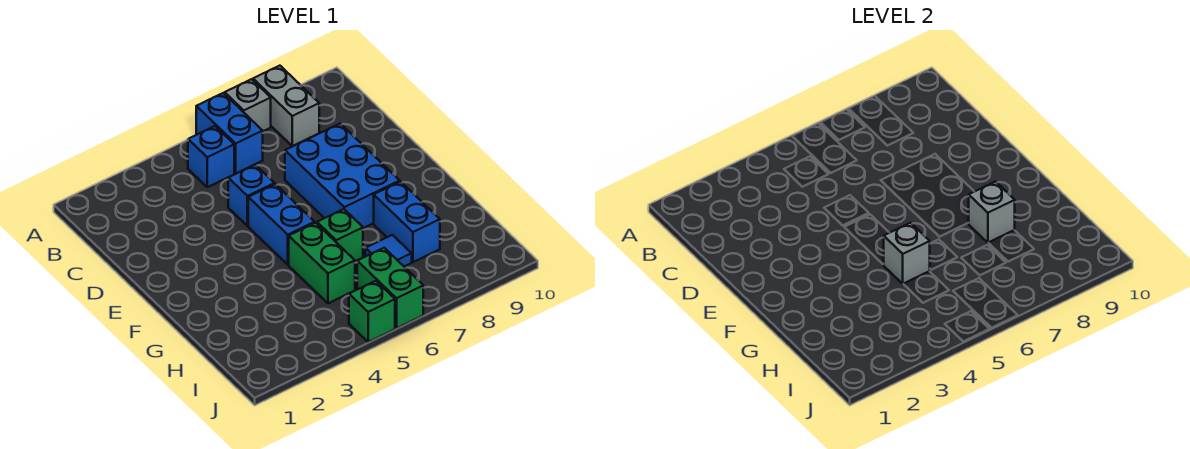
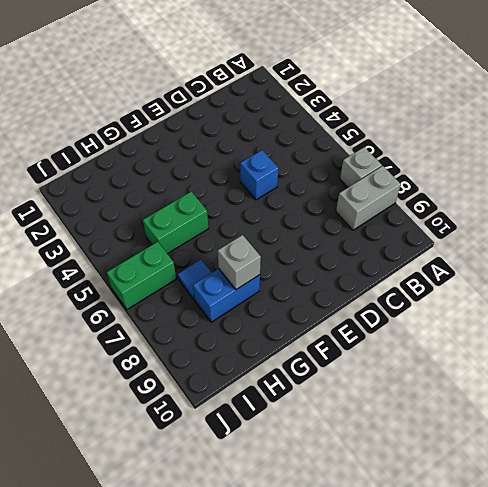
none -> blue 1x2 brick [196,93,263,174]
none -> blue 1x1 brick [188,126,234,187]
none -> blue 2x3 brick [285,124,400,228]

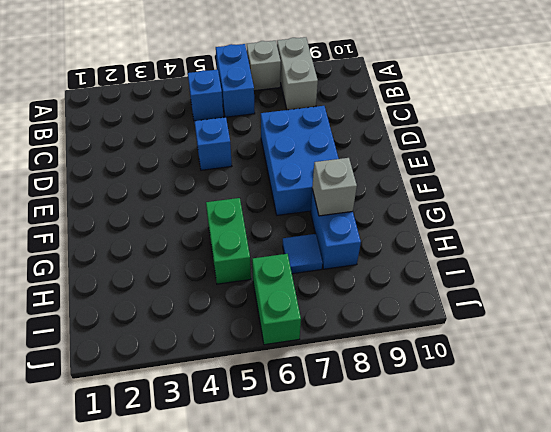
none -> blue 1x2 brick [248,184,315,265]
none -> green 1x1 brick [317,209,363,261]
none -> green 1x1 brick [349,281,395,342]

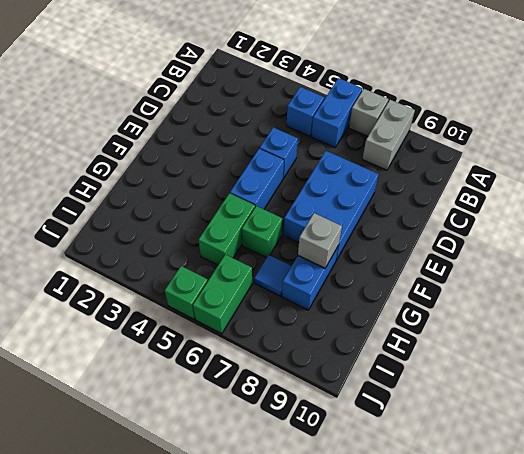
none -> grey 1x1 brick [884,223,930,284]

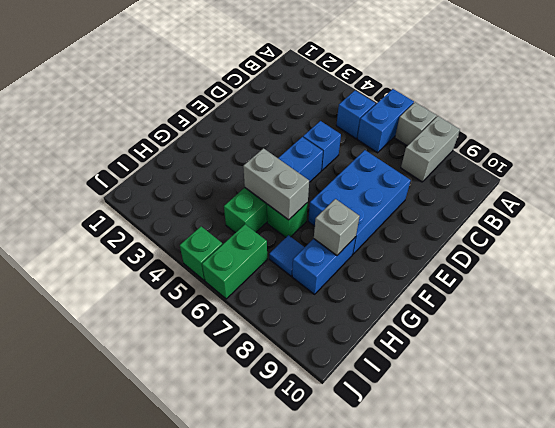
grey 1x2 brick [243,148,309,220] -> grey 1x1 brick [884,223,930,284]

